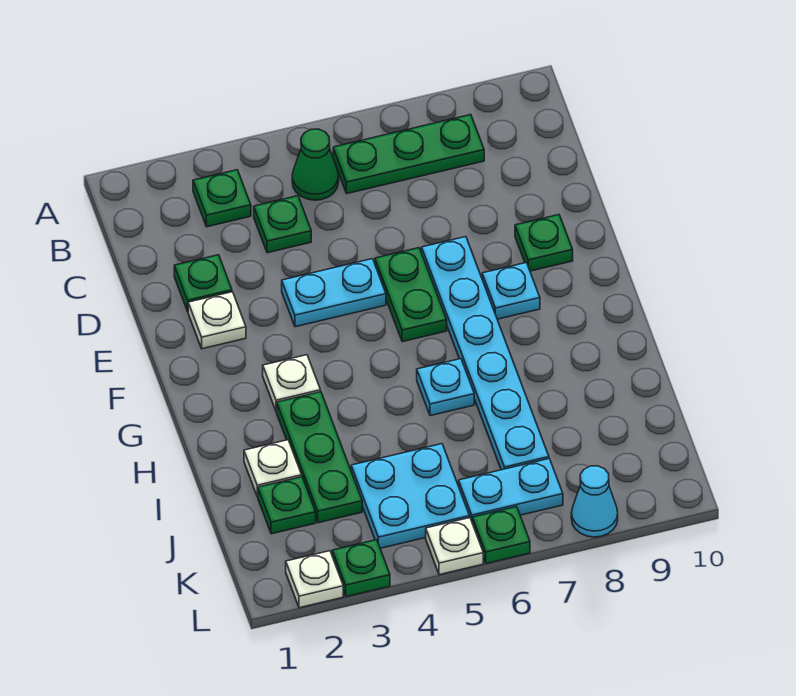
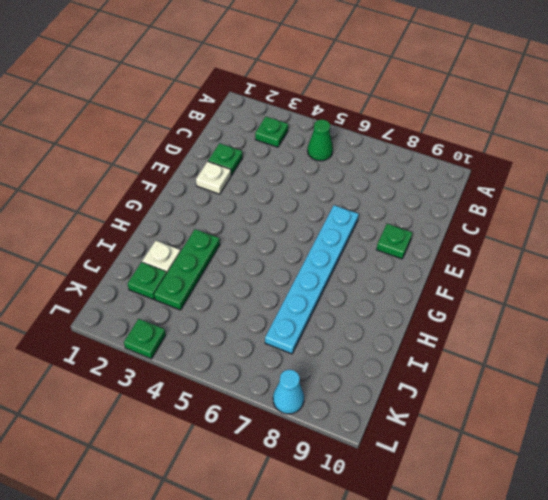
none -> green 1x3 plate [333,115,484,194]
none -> green 1x1 plate [254,196,311,253]
none -> cyan 1x2 plate [282,259,386,327]

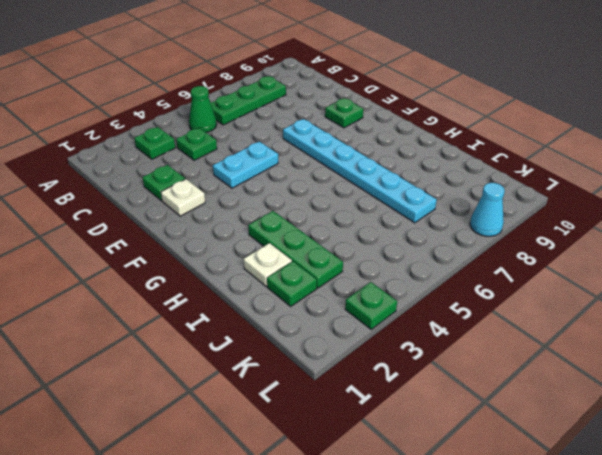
none -> green 1x2 plate [375,248,447,342]
none -> cyan 1x1 plate [482,263,540,319]
none -> white 1x1 plate [263,355,320,412]

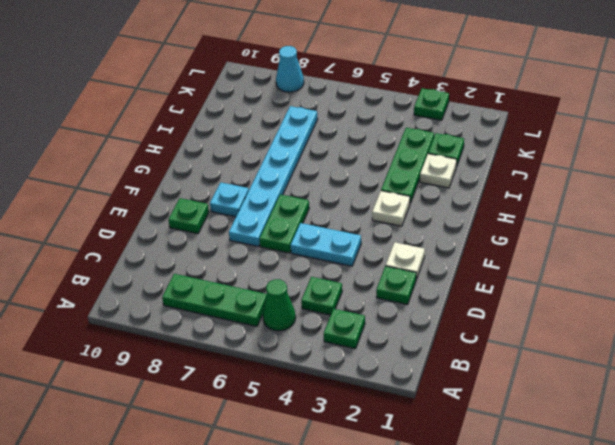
none -> cyan 1x1 plate [417,359,474,416]
none -> cyan 2x2 plate [351,444,470,548]
none -> cyan 1x2 plate [459,459,563,521]

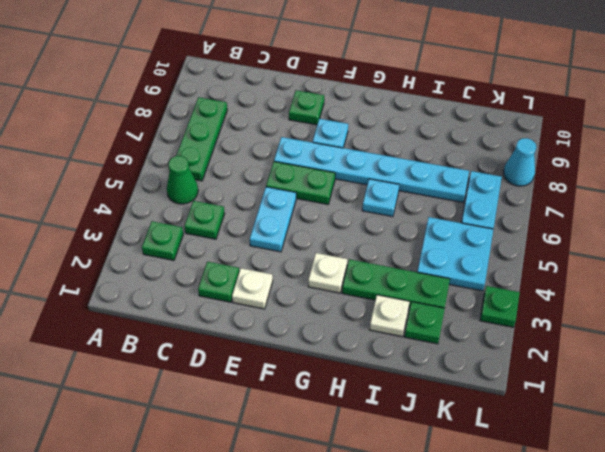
none -> white 1x1 plate [286,551,343,608]
none -> white 1x1 plate [426,518,483,575]
none -> green 1x1 plate [472,507,530,564]

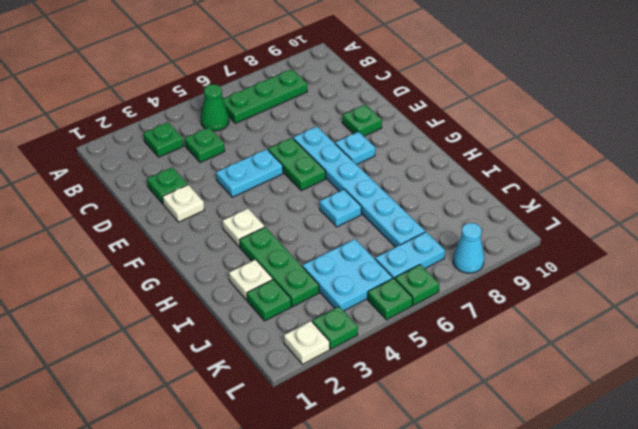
green 1x1 plate [368,278,413,320] -> white 1x1 plate [426,518,483,575]

